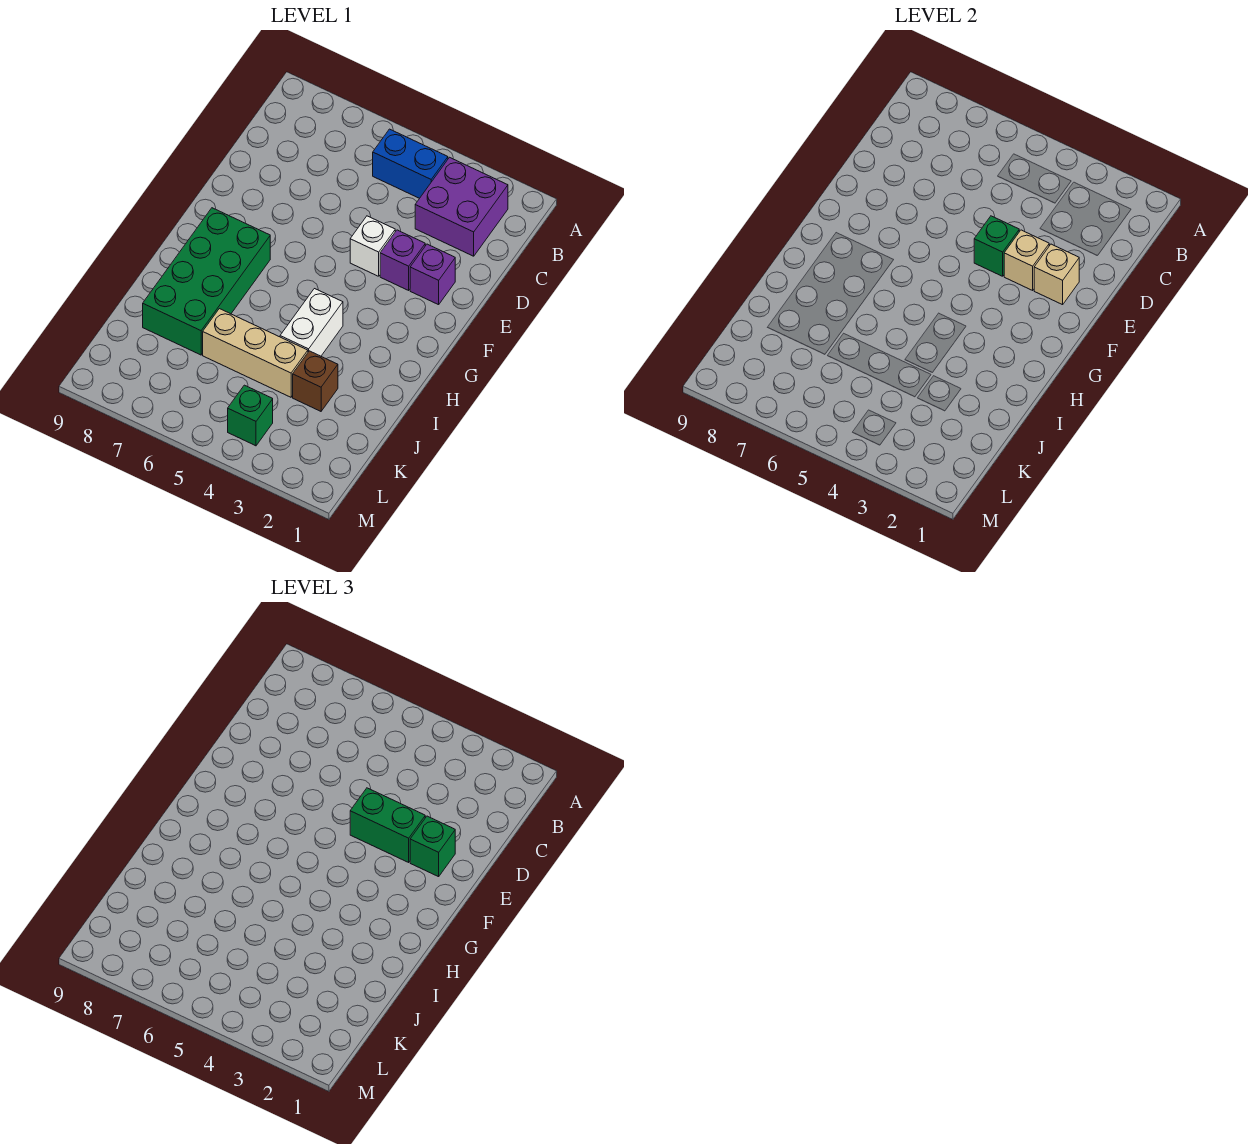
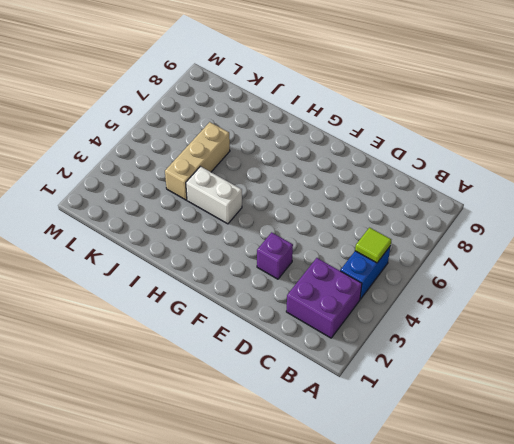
lime 1x1 tile [355,228,391,263] -> none
none -> purple 1x1 brick [410,244,455,305]
none -> white 1x1 brick [350,216,395,276]
none -> green 2x4 brick [143,208,270,355]

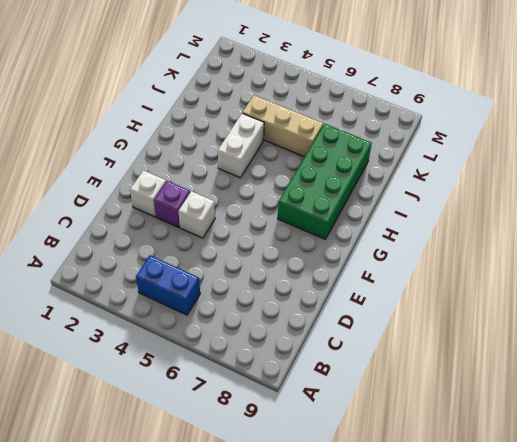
white 1x1 brick [130,170,166,217] -> purple 1x1 brick [410,244,455,305]
none -> purple 2x2 brick [415,157,508,256]
none -> brown 1x1 brick [293,351,338,411]
none -> green 1x1 brick [228,385,273,446]

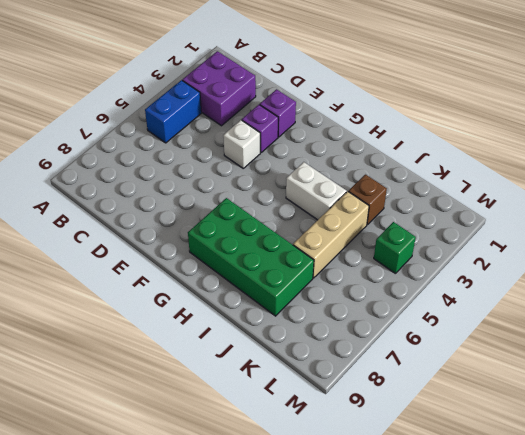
none -> tan 1x1 brick [1034,244,1079,305]
none -> tan 1x1 brick [1004,230,1049,290]
none -> green 1x1 brick [974,216,1019,276]

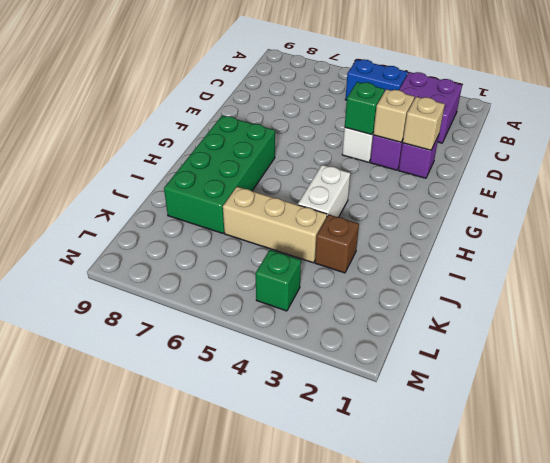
none -> green 1x1 brick [410,816,455,877]
none -> green 1x2 brick [350,788,425,862]

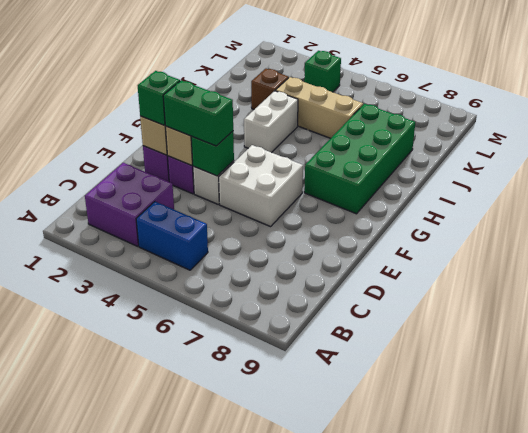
white 2x2 brick [219,145,303,227] -> none

